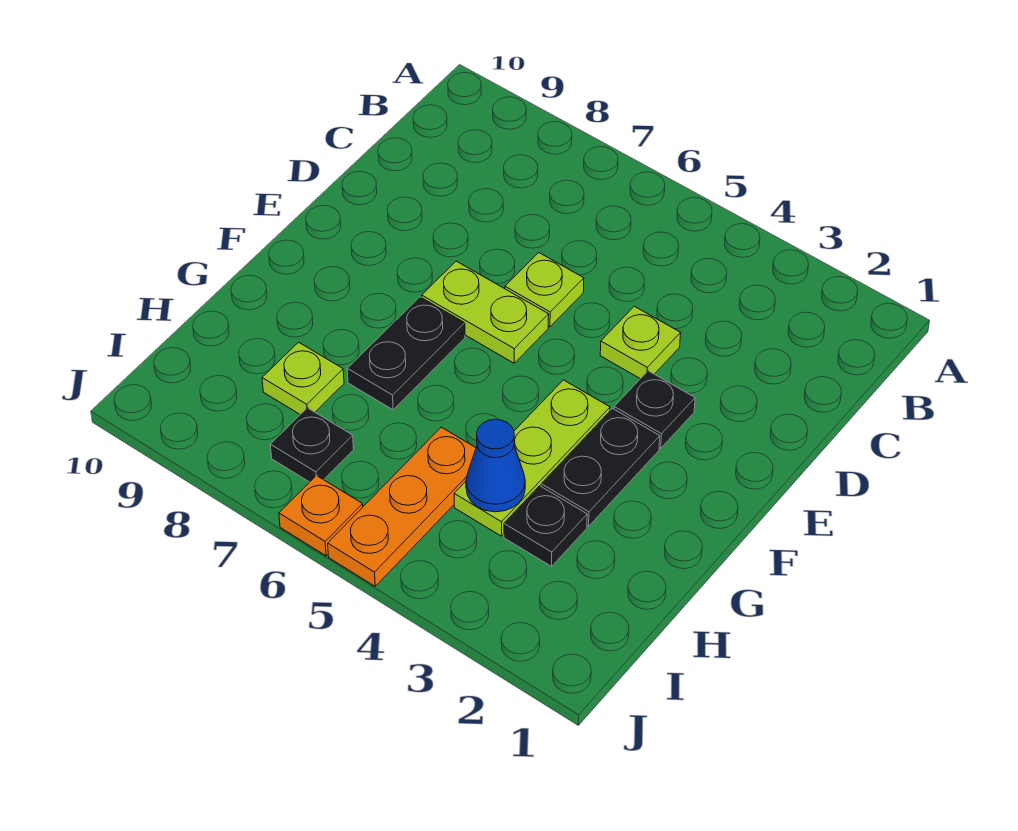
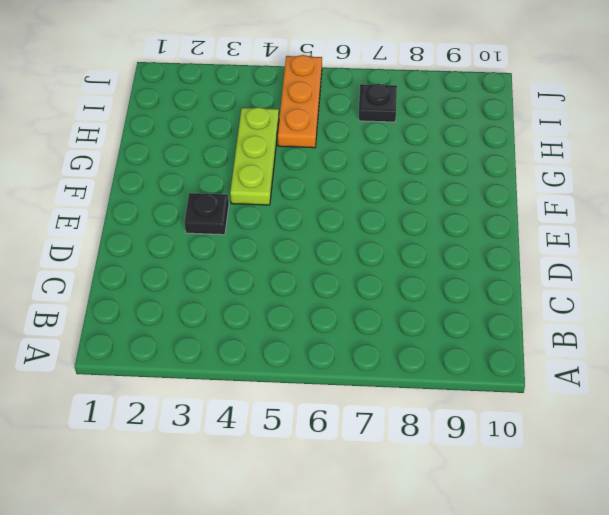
none -> lime 1x1 plate [600,306,681,379]
none -> lime 1x1 plate [505,253,584,327]
none -> lime 1x2 plate [422,261,549,363]

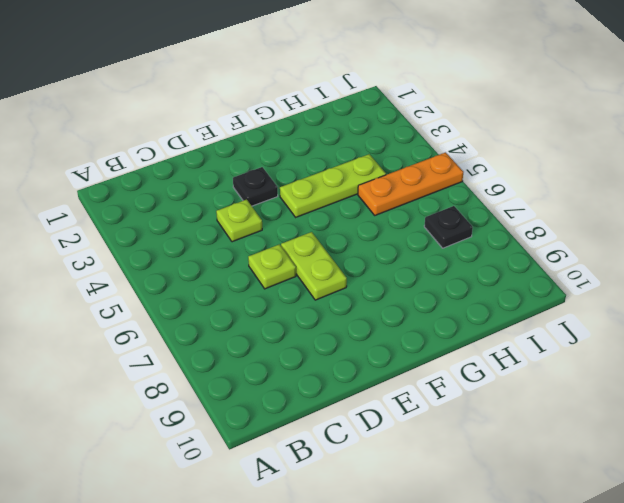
none -> black 1x2 plate [541,409,660,526]
none -> black 1x2 plate [347,297,465,410]
none -> black 1x1 plate [504,486,587,566]

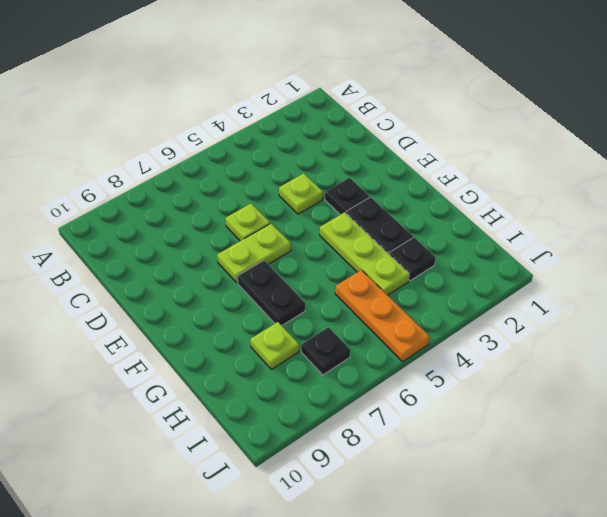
none -> orange 1x1 plate [279,475,363,556]
none -> blue 1x1 cone [466,419,525,512]

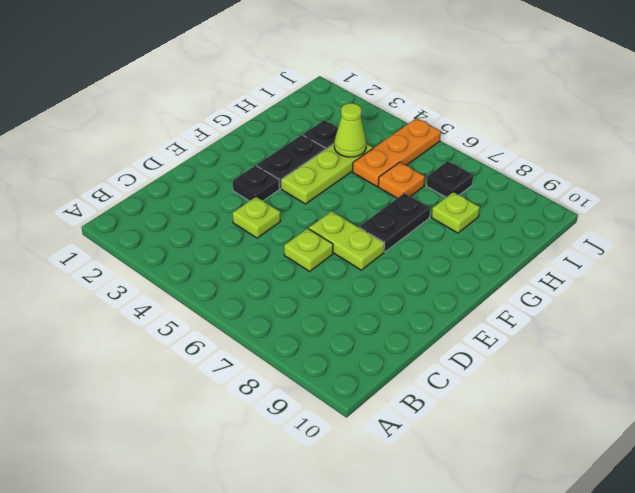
lime 1x1 cone [334,103,366,157] -> blue 1x1 cone [466,419,525,512]
orange 1x1 plate [378,162,425,198] -> orange 1x1 plate moved to [279,475,363,556]

